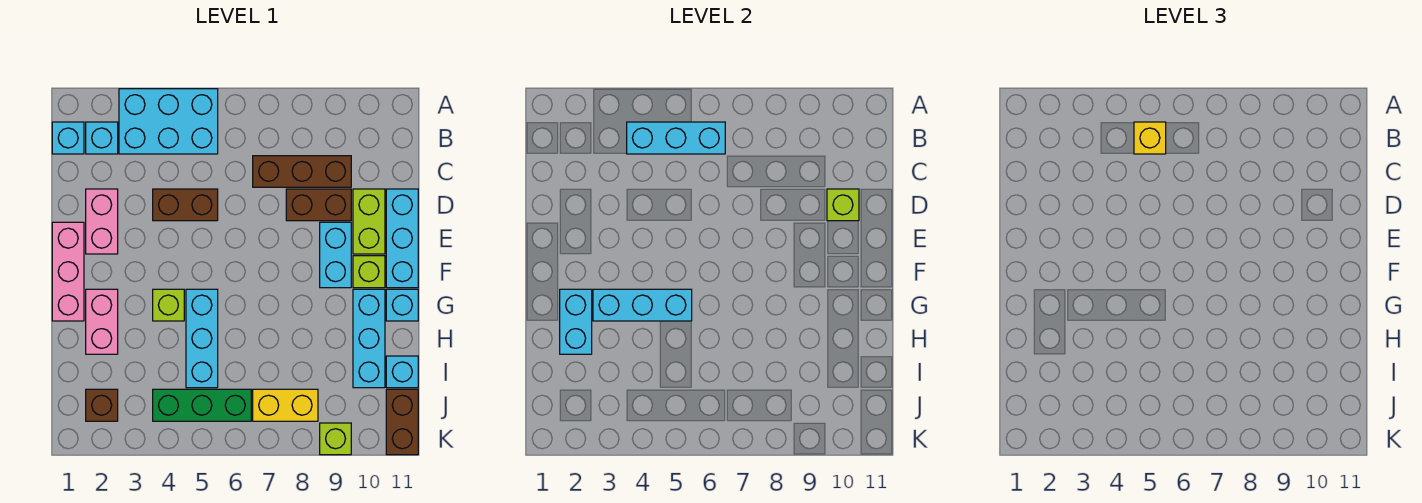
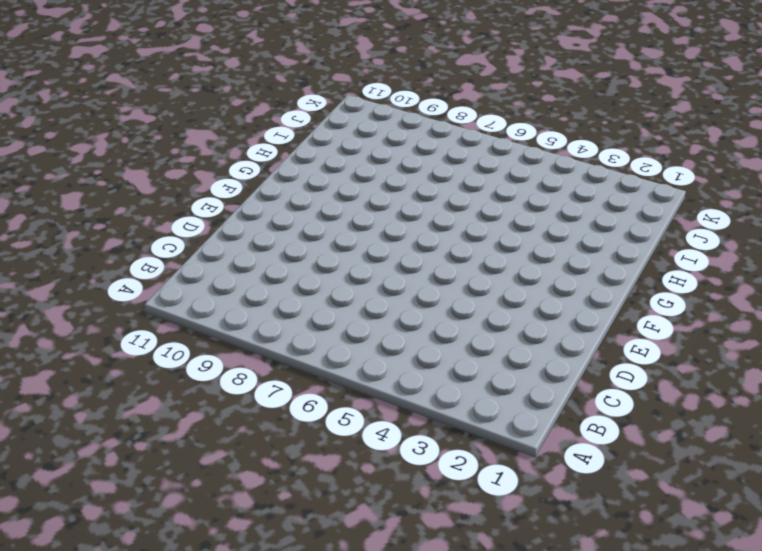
none -> cyan 2x3 brick [119,89,218,154]
none -> cyan 1x1 brick [52,122,84,154]
none -> cyan 1x1 brick [86,122,118,154]

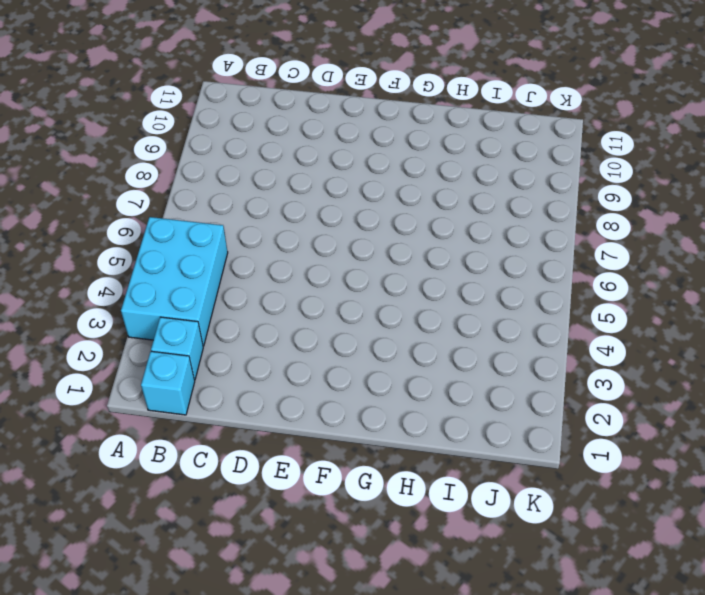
none -> brown 1x3 brick [253,156,351,187]
none -> pink 1x2 brick [86,189,118,254]
none -> brown 1x2 brick [153,189,218,221]

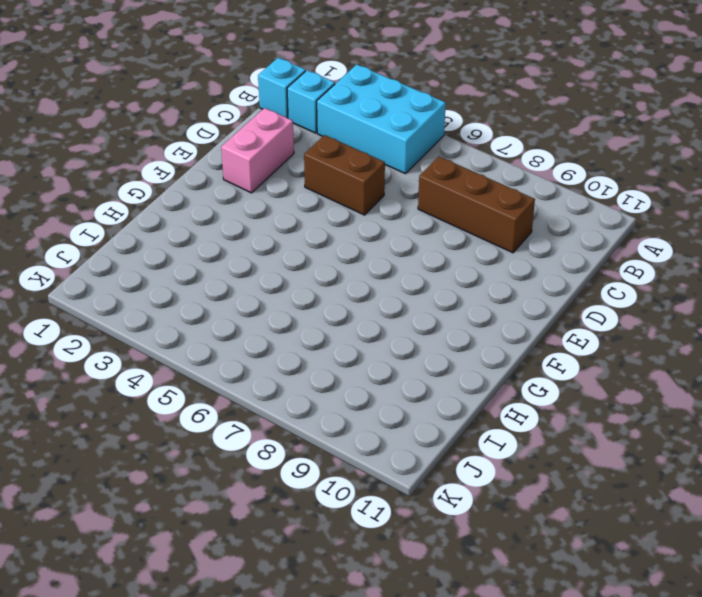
none -> brown 1x2 brick [286,189,351,221]
none -> lime 1x2 brick [353,189,385,254]
none -> cyan 1x3 brick [386,189,418,288]

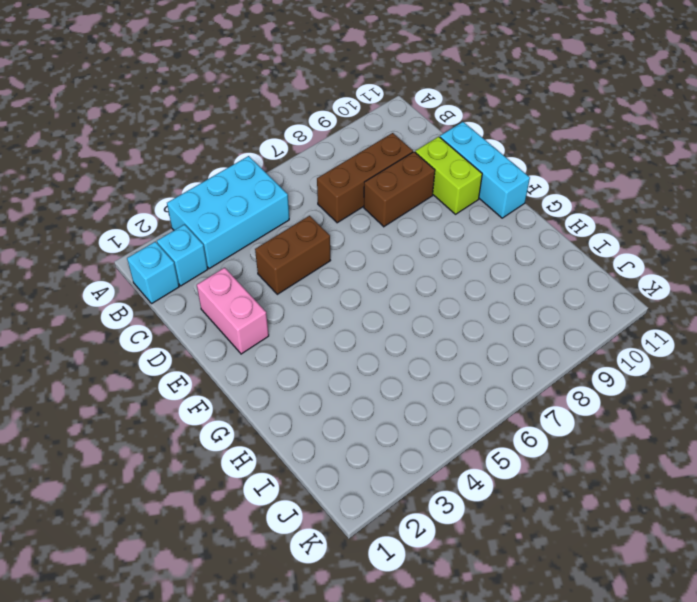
none -> pink 1x3 brick [52,222,84,321]
none -> cyan 1x2 brick [320,222,351,288]
none -> lime 1x1 brick [353,256,385,288]

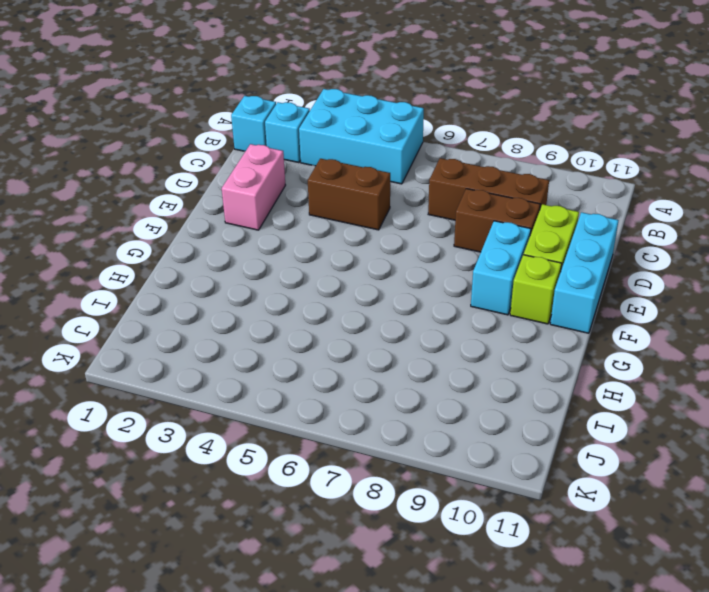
none -> pink 1x3 brick [52,222,84,321]
none -> pink 1x2 brick [86,289,118,354]
none -> lime 1x1 brick [153,289,184,321]

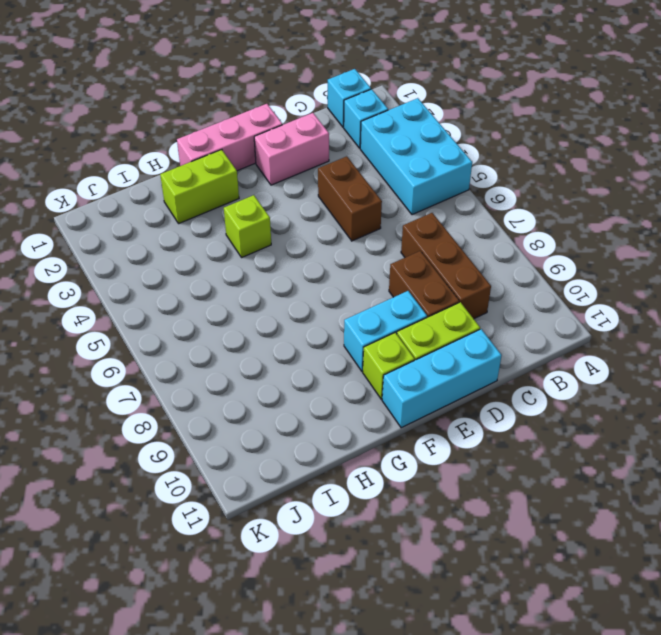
lime 1x2 brick [160,150,239,224] -> pink 1x2 brick [86,289,118,354]
none -> cyan 1x3 brick [186,289,218,388]
none -> cyan 1x3 brick [353,289,385,388]
none -> cyan 1x1 brick [386,289,418,321]

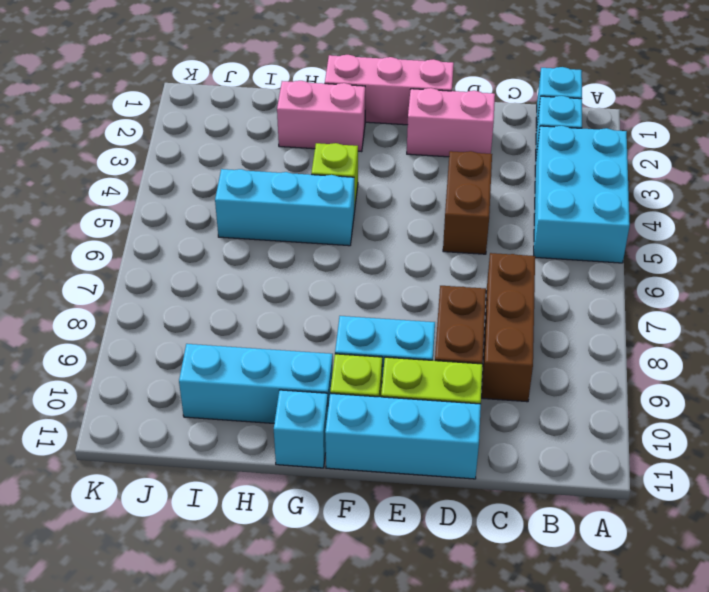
none -> cyan 1x1 brick [386,356,418,388]
none -> brown 1x1 brick [86,389,118,421]
none -> green 1x3 brick [153,389,251,421]

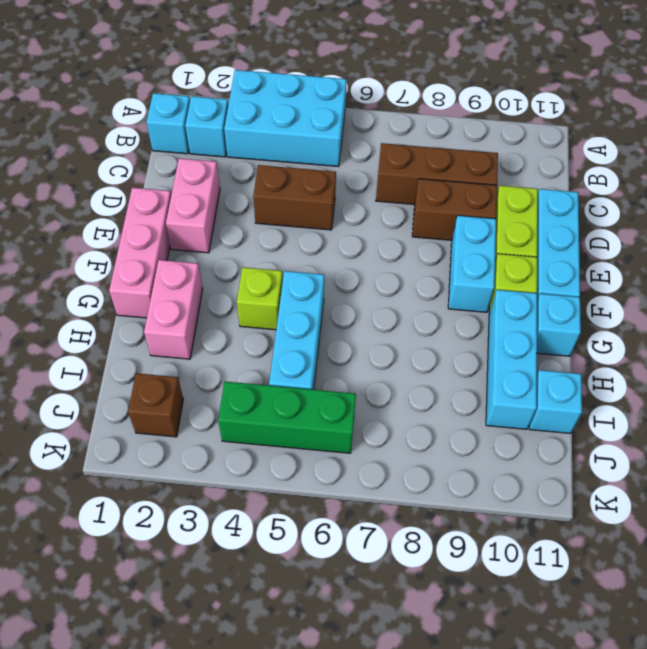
none -> yellow 1x2 brick [253,389,318,421]
none -> brown 1x2 brick [386,389,418,455]
none -> lime 1x1 brick [320,423,351,455]

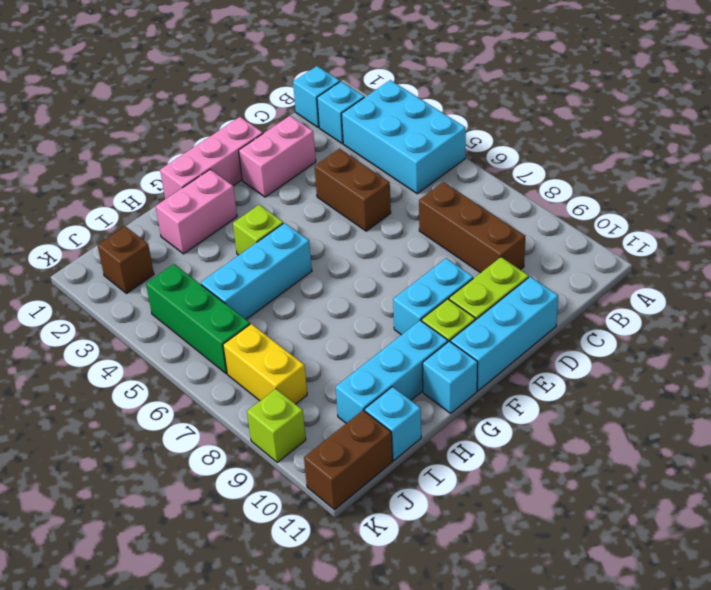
none -> brown 1x2 brick [286,189,351,221]
none -> cyan 1x3 brick [627,122,725,154]
none -> lime 1x1 brick [827,189,859,221]

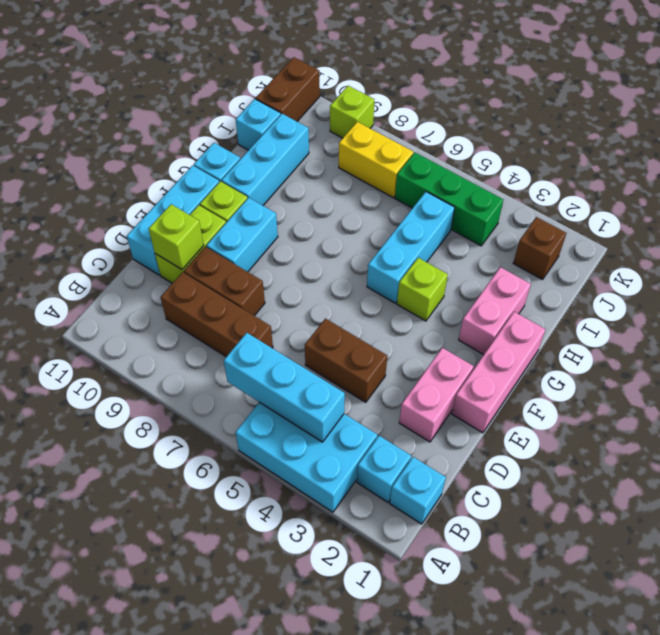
none -> cyan 1x2 brick [560,289,592,354]
none -> cyan 1x3 brick [593,289,692,321]
none -> yellow 1x1 brick [1134,122,1166,154]

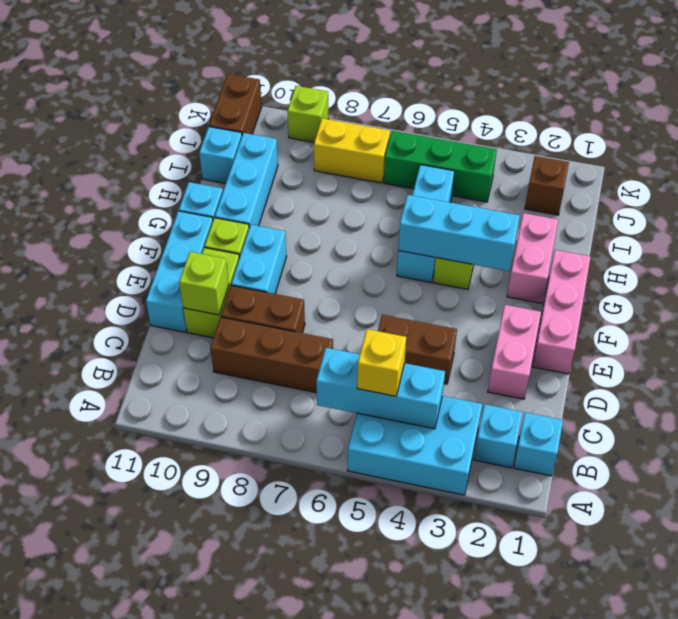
none -> cyan 1x2 brick [560,289,592,354]

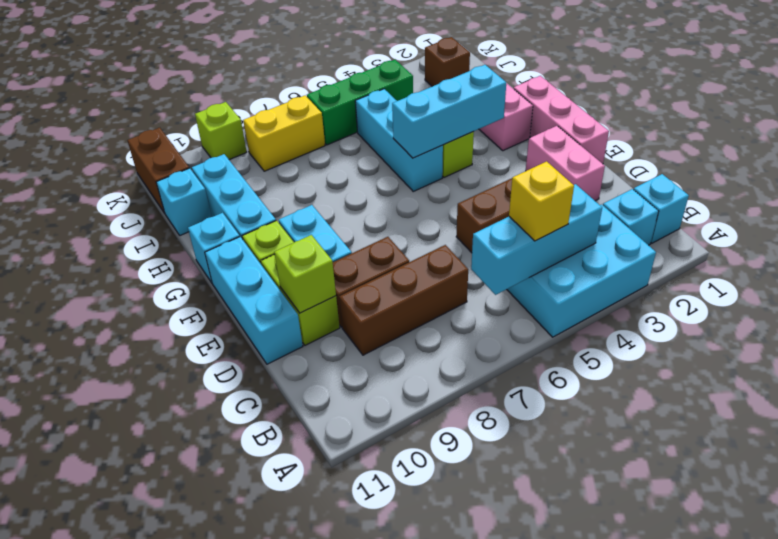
none -> cyan 1x2 brick [560,289,592,354]

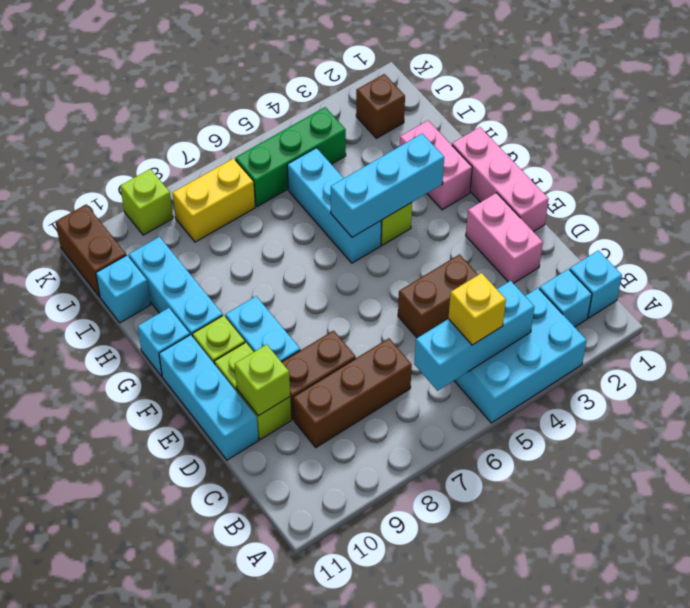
none -> cyan 1x2 brick [560,289,592,354]

